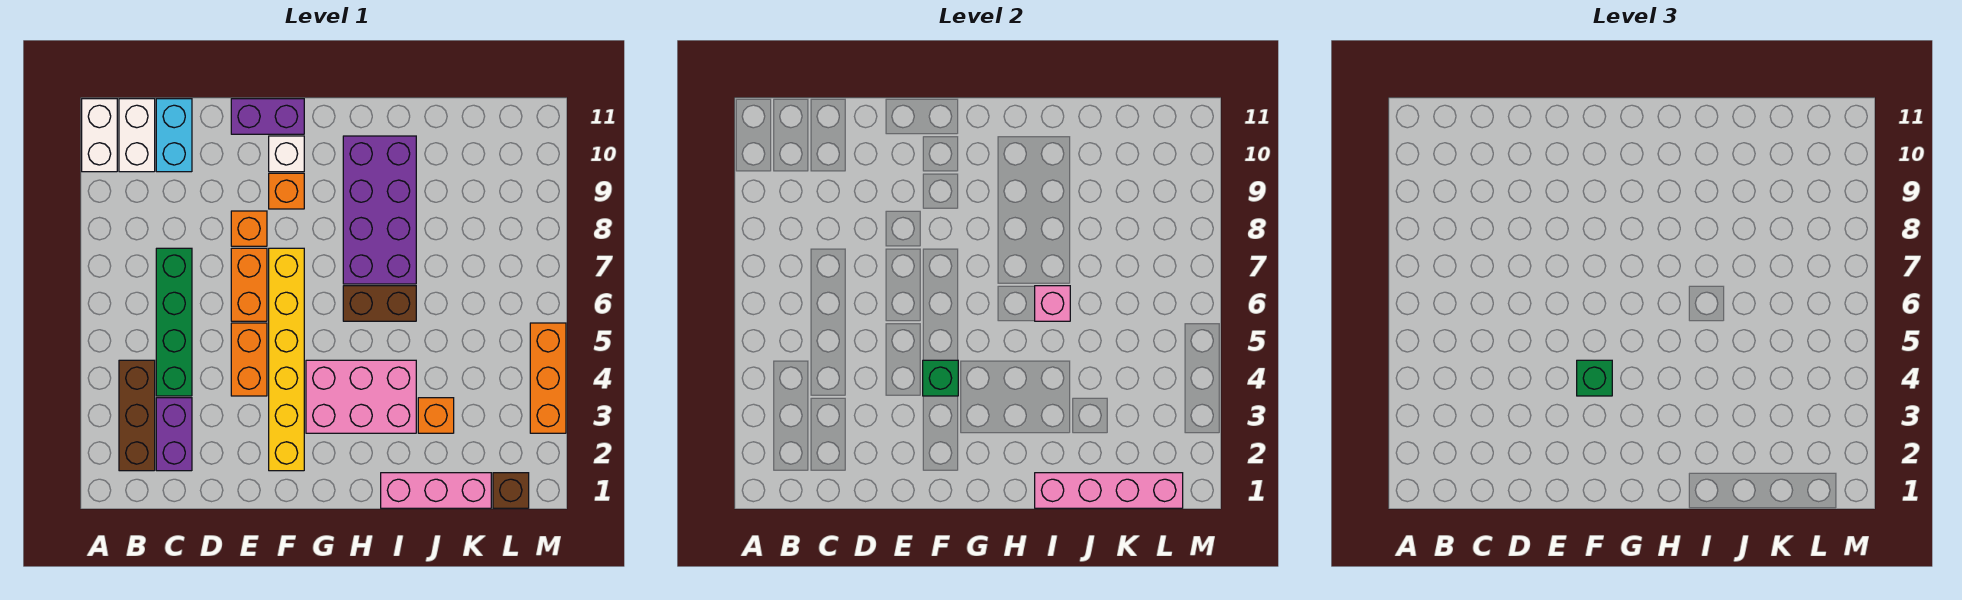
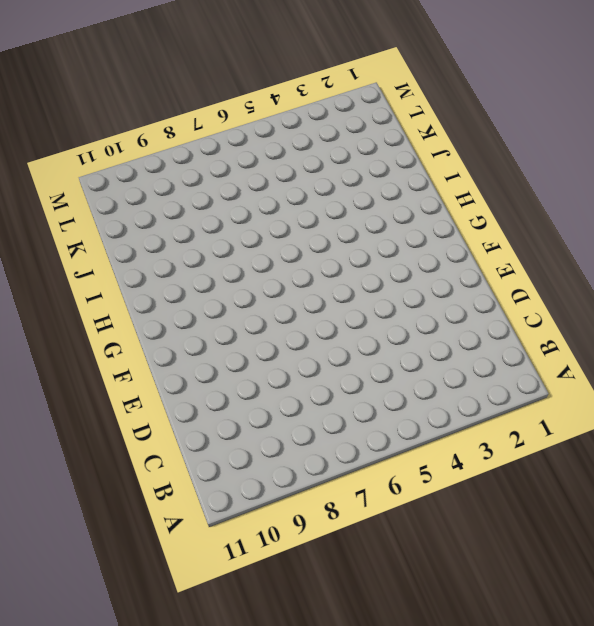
none -> white 1x2 brick [82,99,117,172]
none -> brown 1x3 brick [119,360,155,471]
none -> white 1x2 brick [119,99,155,172]

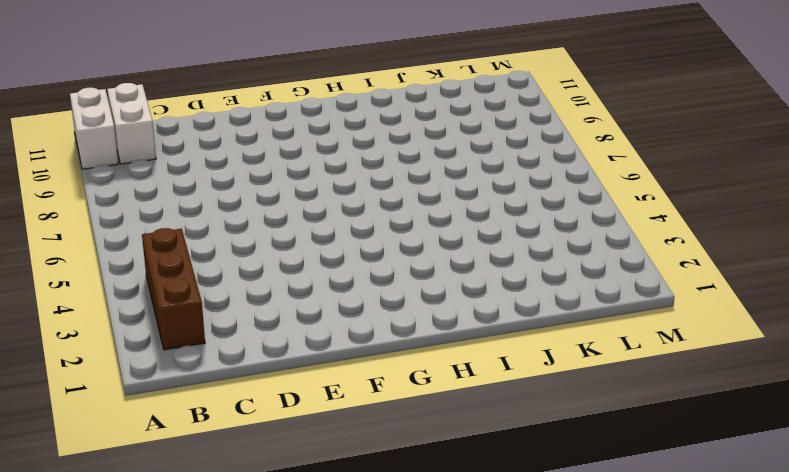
none -> purple 1x2 brick [156,398,192,471]
none -> green 1x4 brick [156,248,192,396]
none -> cyan 1x2 brick [156,99,192,172]

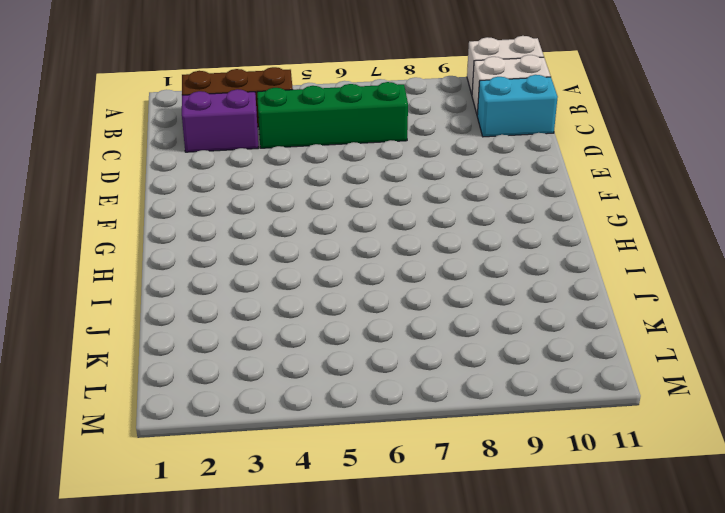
none -> orange 1x2 brick [231,323,267,396]
none -> orange 1x2 brick [231,248,267,321]
none -> orange 1x1 brick [231,211,267,246]

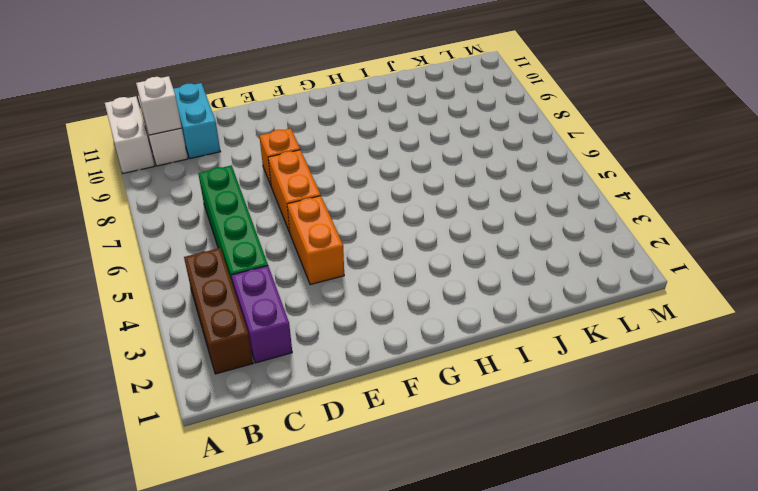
white 1x1 brick [136,76,182,135] -> white 1x1 brick moved to [269,136,304,172]
none -> purple 1x2 brick [231,99,304,134]
none -> yellow 1x6 brick [269,248,304,471]
none -> orange 1x1 brick [269,173,304,209]

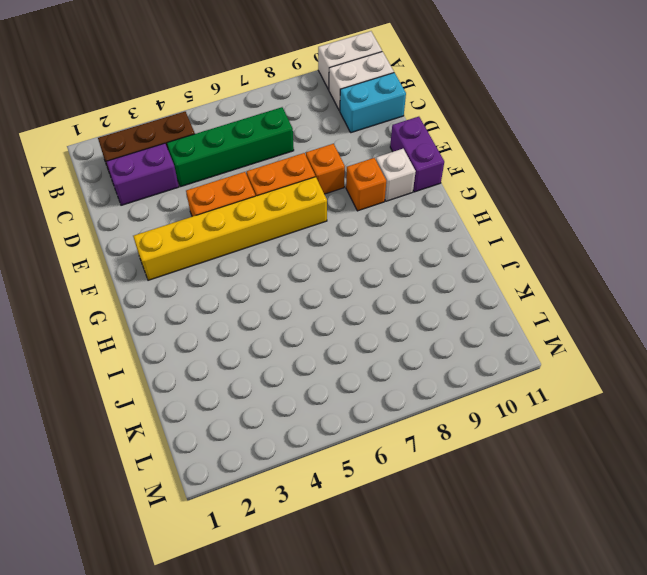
none -> pink 2x3 brick [306,360,416,433]
none -> brown 1x2 brick [343,286,416,321]
none -> purple 2x4 brick [343,136,416,284]

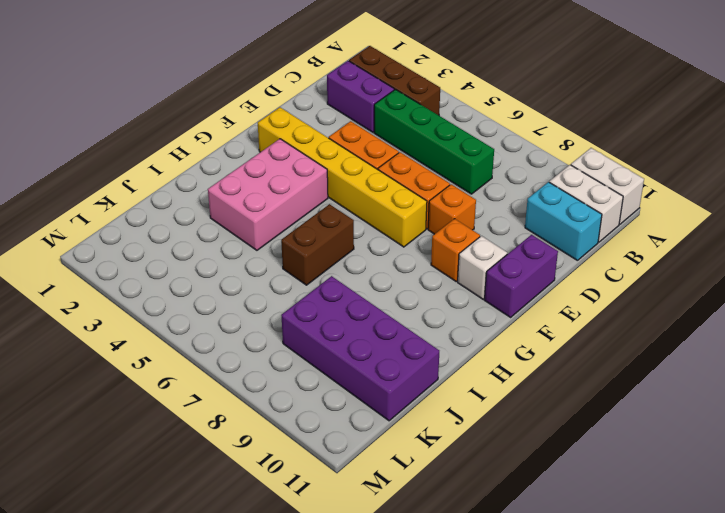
purple 2x4 brick [281,276,439,421] -> purple 2x4 brick moved to [343,136,416,284]
none -> pink 1x3 brick [381,473,491,508]
none -> orange 1x1 brick [418,398,454,433]
none -> brown 1x1 brick [493,473,529,508]

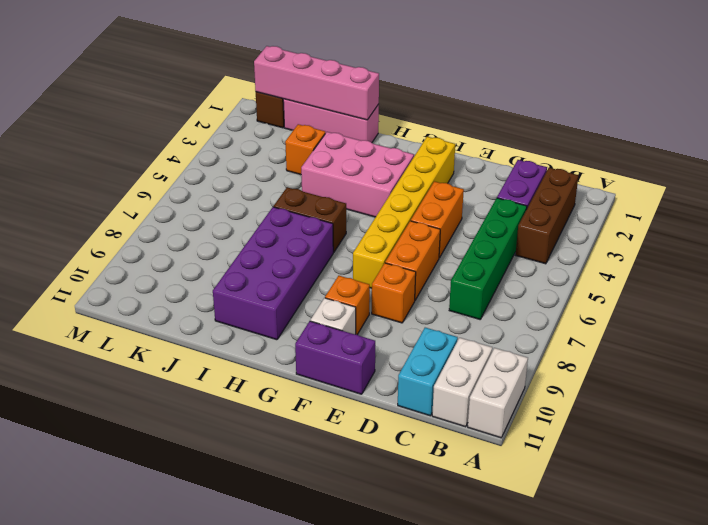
none -> orange 1x3 brick [530,323,566,433]
none -> green 1x1 brick [923,360,958,396]
none -> pink 1x1 brick [1035,286,1070,321]

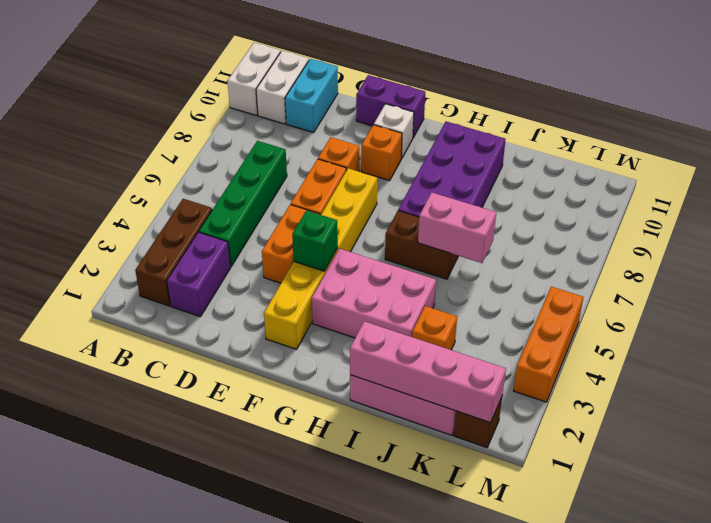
pink 1x2 brick [418,192,496,263] -> pink 1x1 brick [1035,286,1070,321]
none -> green 1x1 brick [1577,360,1612,396]

